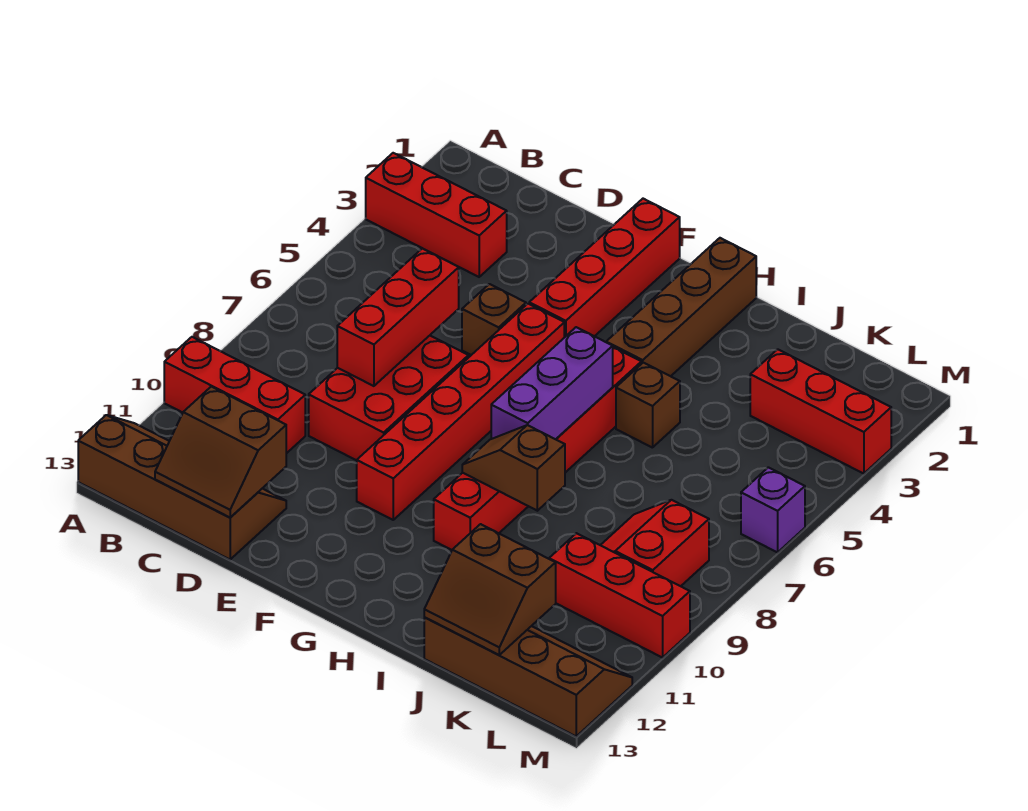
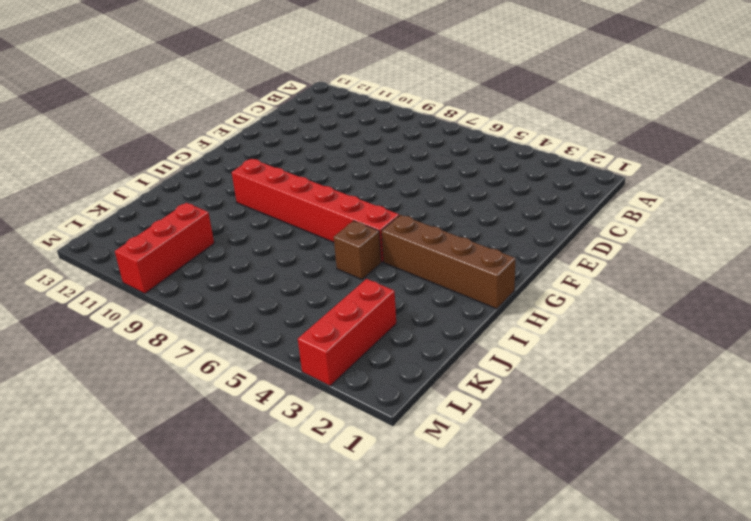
none -> red 1x3 brick [366,153,507,277]
none -> red 1x3 brick [164,337,305,454]
none -> brown 2x4 slope [78,415,286,559]

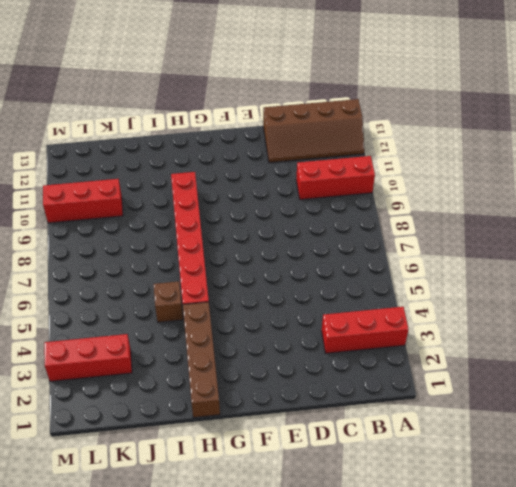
none -> red 2x3 brick [309,336,469,460]
none -> brown 1x1 brick [462,284,526,355]
none -> red 1x4 brick [529,199,680,338]

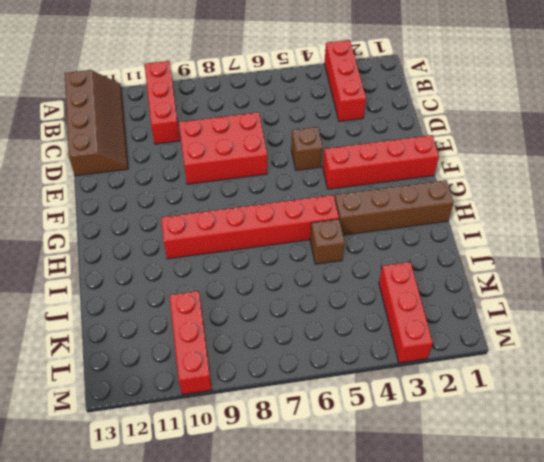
none -> red 1x6 brick [357,304,564,520]
none -> brown 2x4 slope [424,618,632,736]
none -> red 2x2 slope [601,500,709,586]

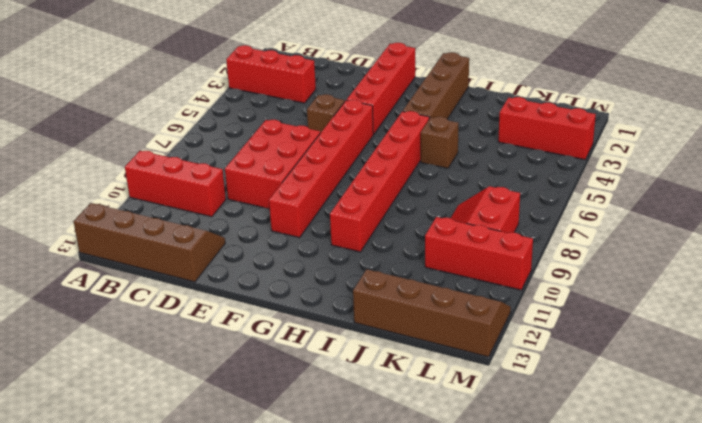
none -> purple 1x1 brick [741,467,805,552]
none -> brown 2x2 slope [155,387,286,518]
none -> red 1x3 brick [337,248,459,386]

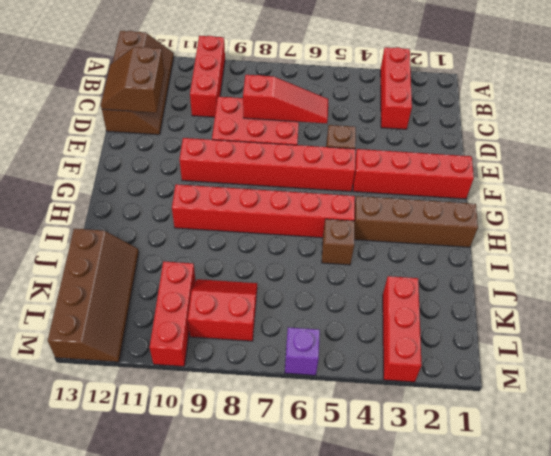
red 1x3 slope [243,75,328,124] -> red 1x3 brick [337,248,459,386]
none -> purple 1x3 brick [491,327,613,439]
none -> brown 1x2 slope [462,425,565,511]
none -> brown 2x2 slope [424,524,556,655]

